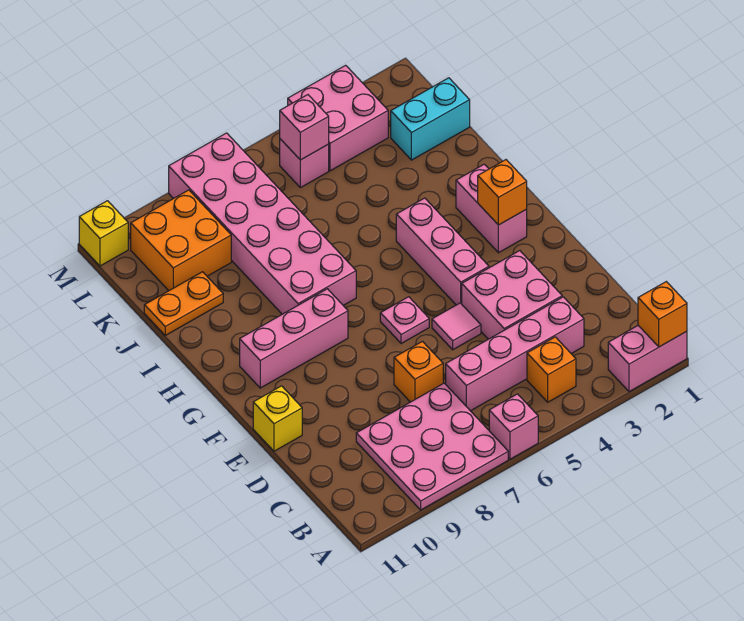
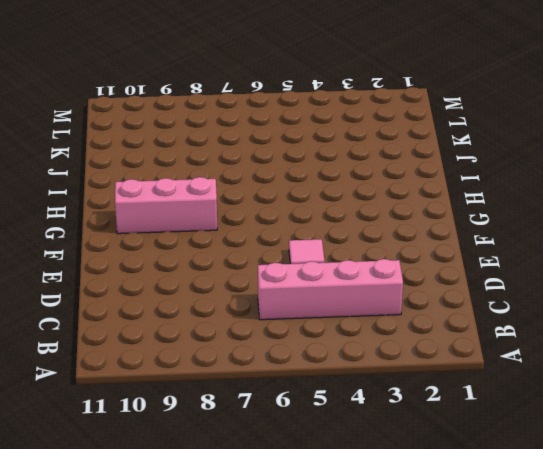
none -> pink 1x2 brick [608,326,687,392]
none -> pink 1x1 brick [489,394,538,459]
none -> pink 3x3 plate [356,383,508,510]

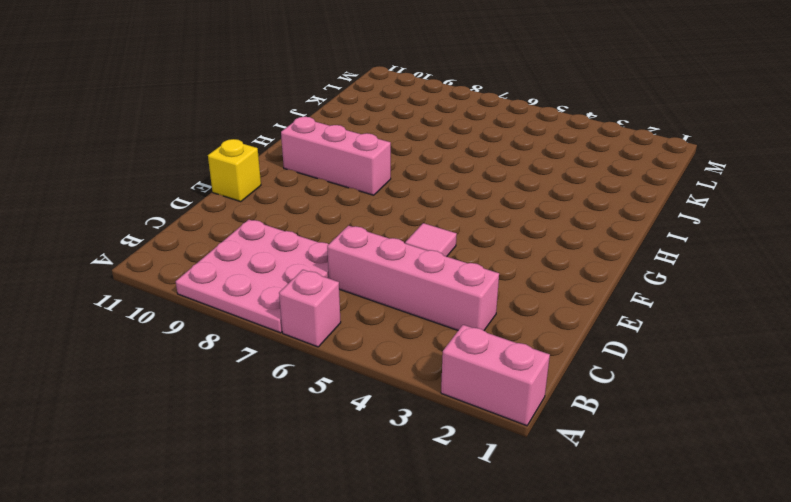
none -> orange 1x1 brick [527,337,576,402]
none -> pink 2x2 brick [462,251,562,339]
none -> orange 1x1 brick [394,341,443,402]

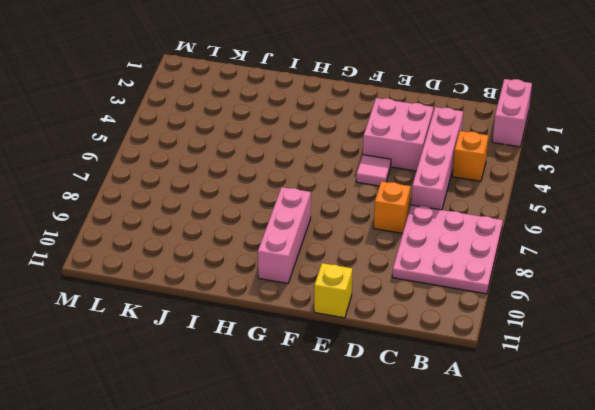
none -> pink 1x1 brick [489,394,538,459]
none -> pink 1x3 brick [396,198,489,305]
none -> pink 1x1 plate [380,297,429,344]

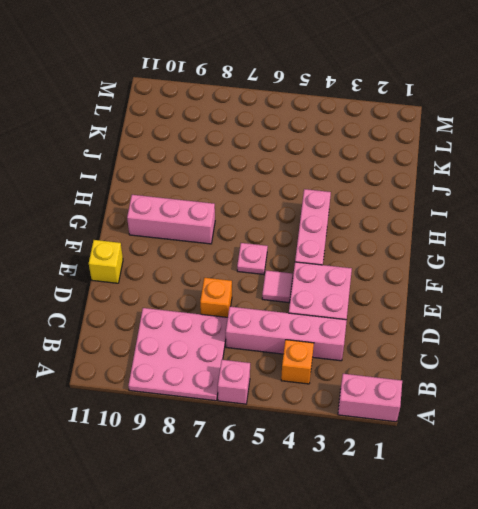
none -> pink 1x2 brick [456,164,527,253]
none -> pink 2x6 brick [169,133,356,314]
none -> orange 1x2 plate [144,272,223,335]

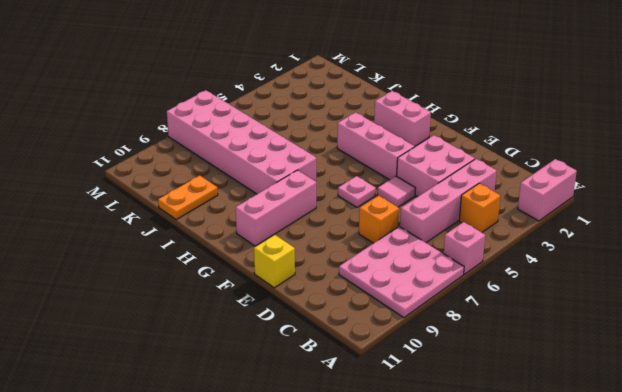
none -> cyan 1x2 brick [391,78,470,160]
none -> orange 2x2 brick [131,190,231,291]
none -> pink 2x2 brick [288,65,388,171]

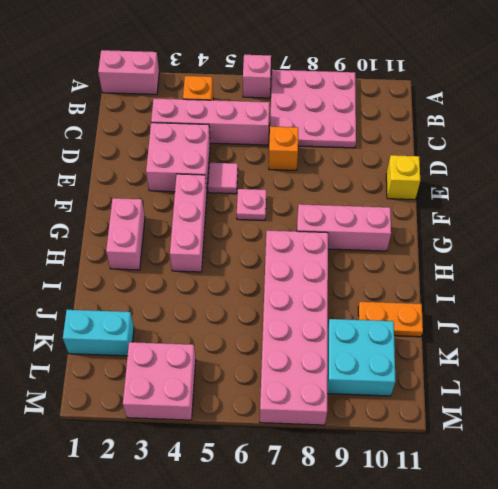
cyan 2x2 brick [327,319,396,396] -> orange 2x2 brick [131,190,231,291]
none -> pink 1x1 brick [280,139,329,188]
none -> yellow 1x1 brick [79,201,128,266]
none -> orange 1x1 brick [638,282,687,347]

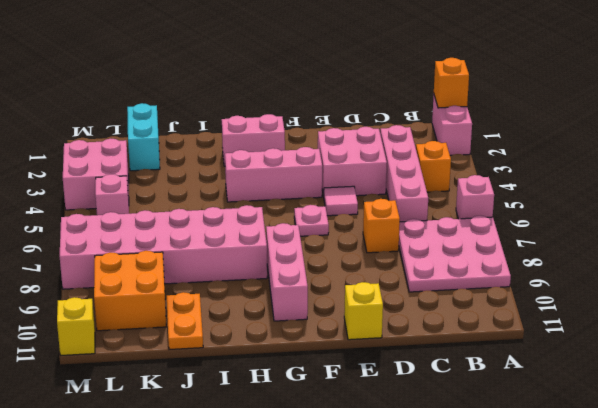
none -> orange 1x1 brick [478,160,527,225]
none -> pink 1x1 brick [280,95,329,160]

